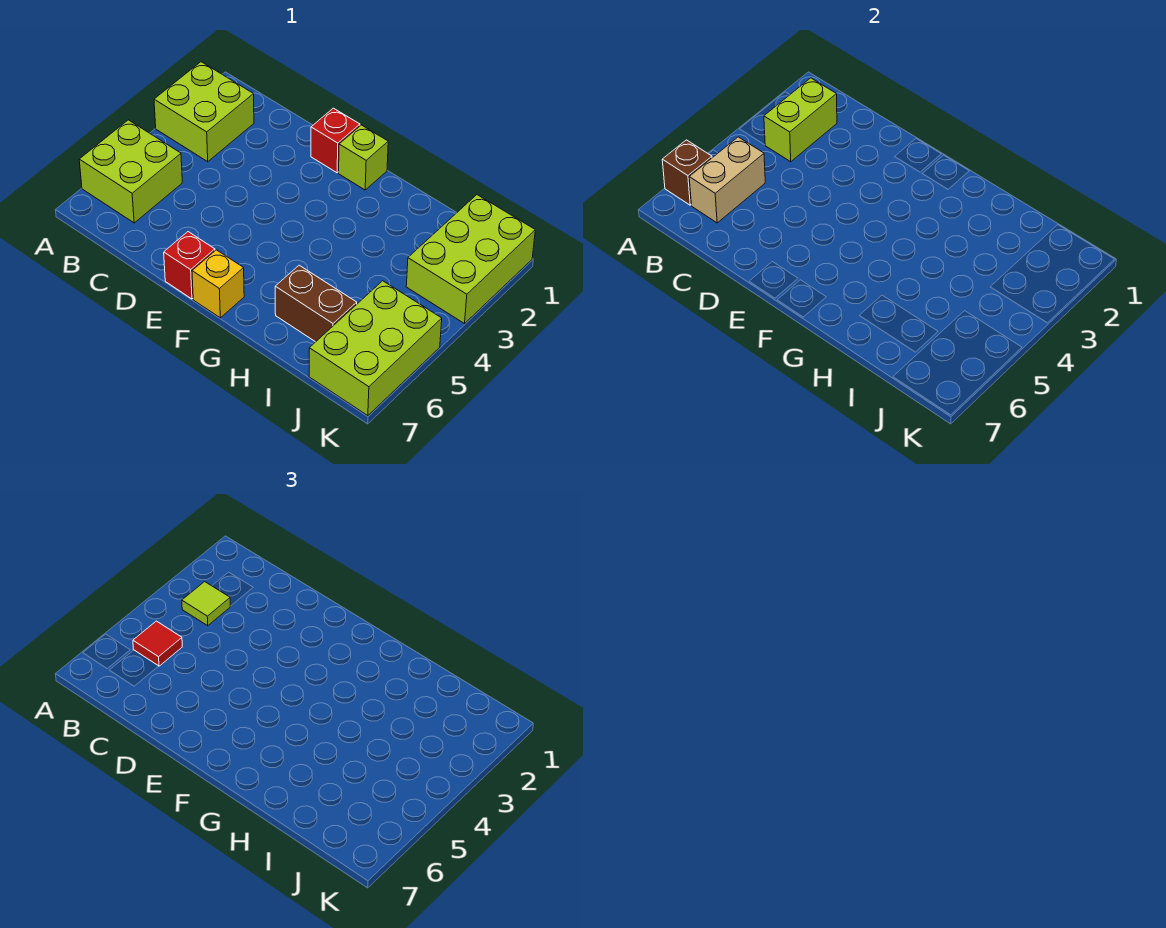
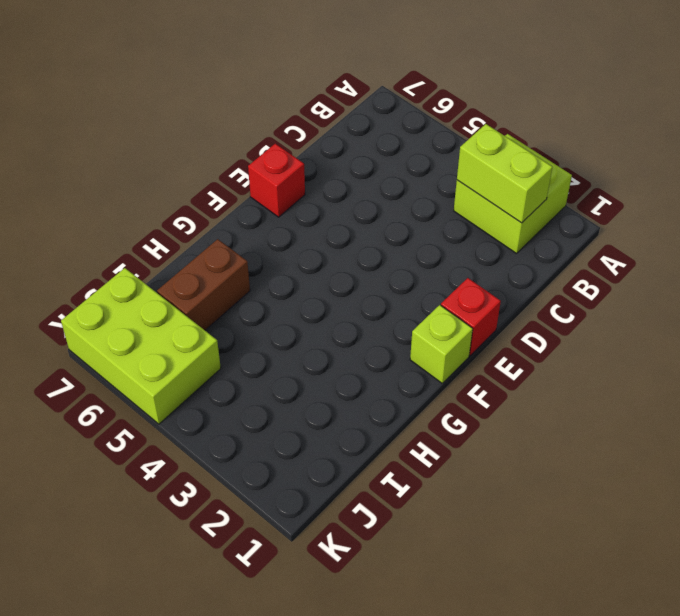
none -> lime 2x2 brick [79,120,182,223]
none -> yellow 1x1 brick [192,250,244,318]
none -> lime 2x3 brick [406,195,535,324]

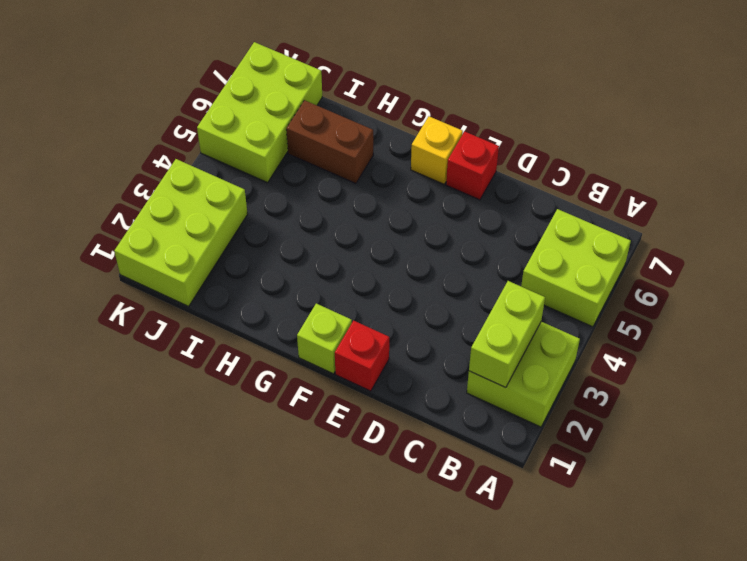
none -> brown 1x1 brick [662,140,712,205]
none -> tan 1x2 brick [689,137,765,223]
none -> lime 1x1 tile [182,582,230,626]

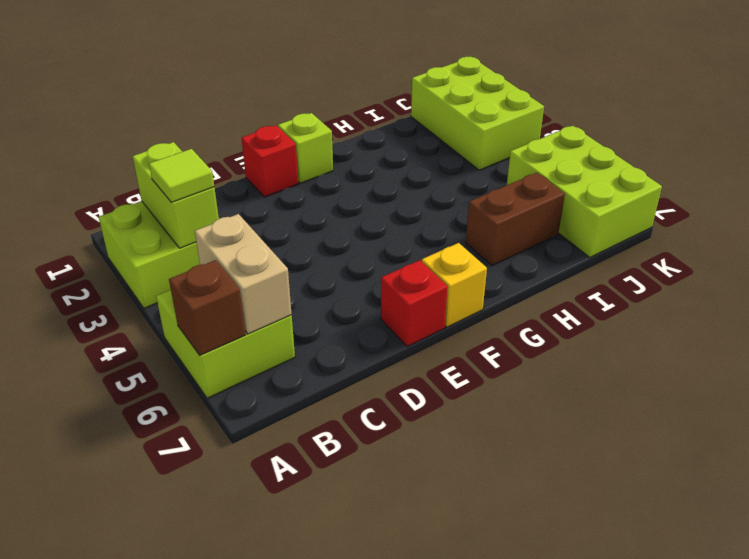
none -> red 1x1 tile [133,621,182,666]

